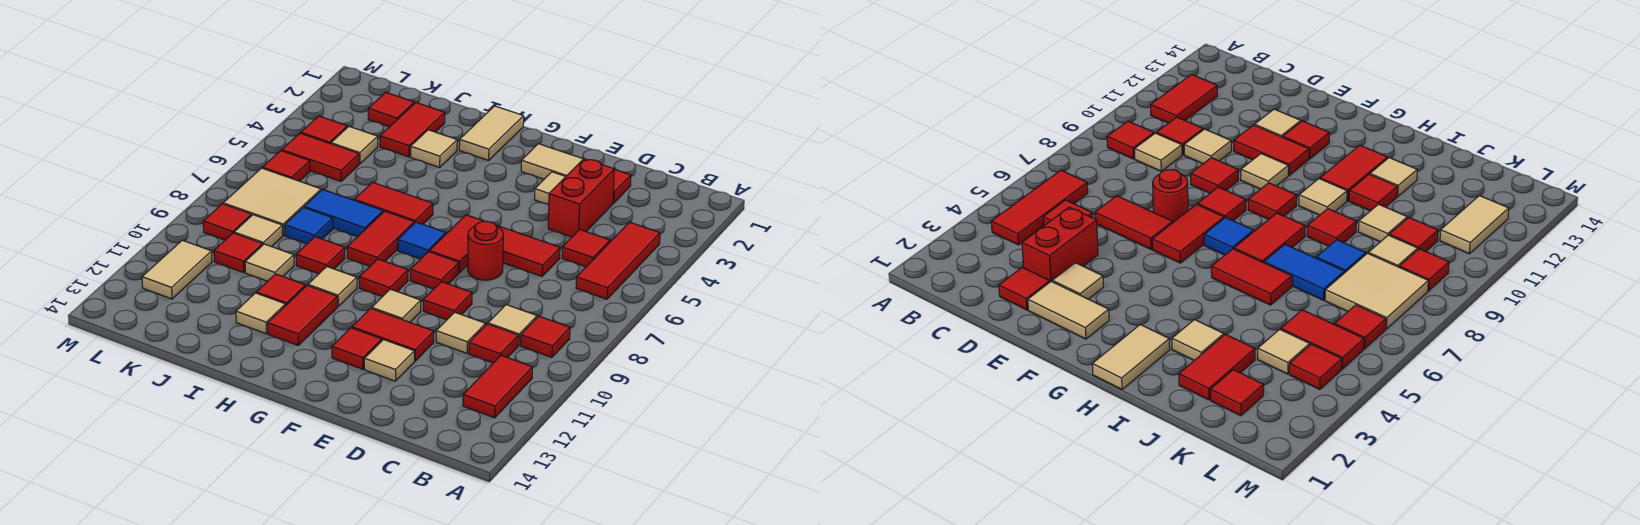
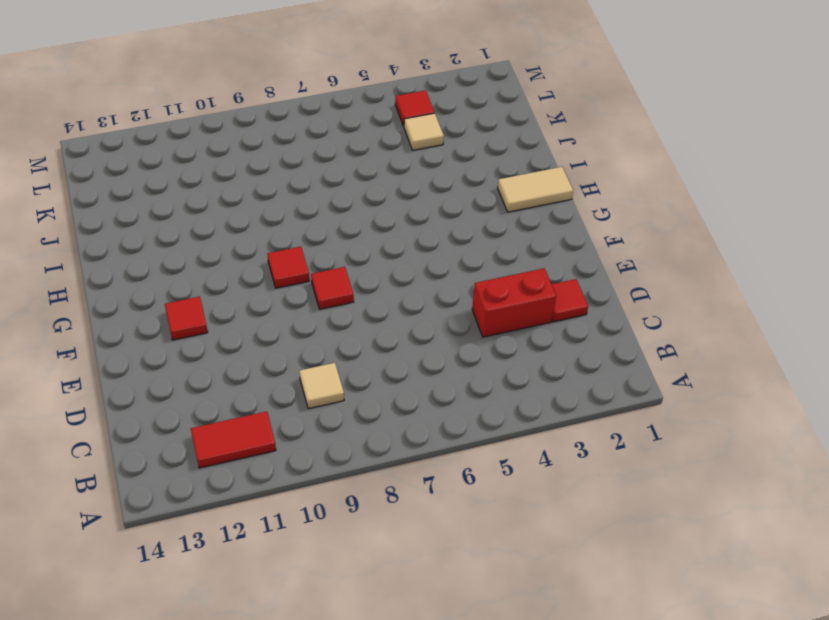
none -> red 1x3 tile [576,222,660,299]
none -> red 1x1 tile [521,316,570,357]
none -> red 1x1 tile [562,230,610,267]
none -> red 1x1 tile [469,324,518,363]

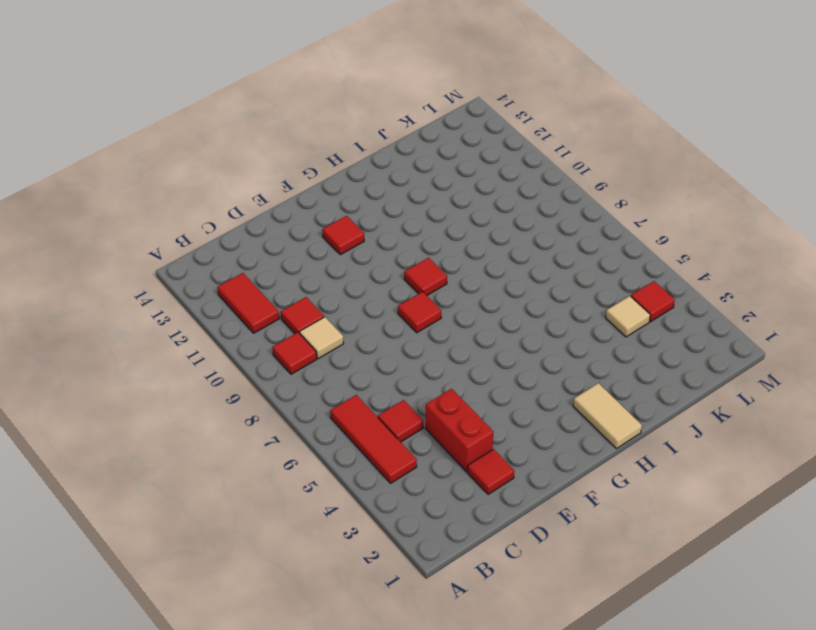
none -> red 1x2 tile [497,226,560,276]
none -> tan 1x1 tile [436,312,486,353]
none -> tan 1x2 tile [521,144,583,179]
none -> tan 1x1 tile [535,172,566,205]

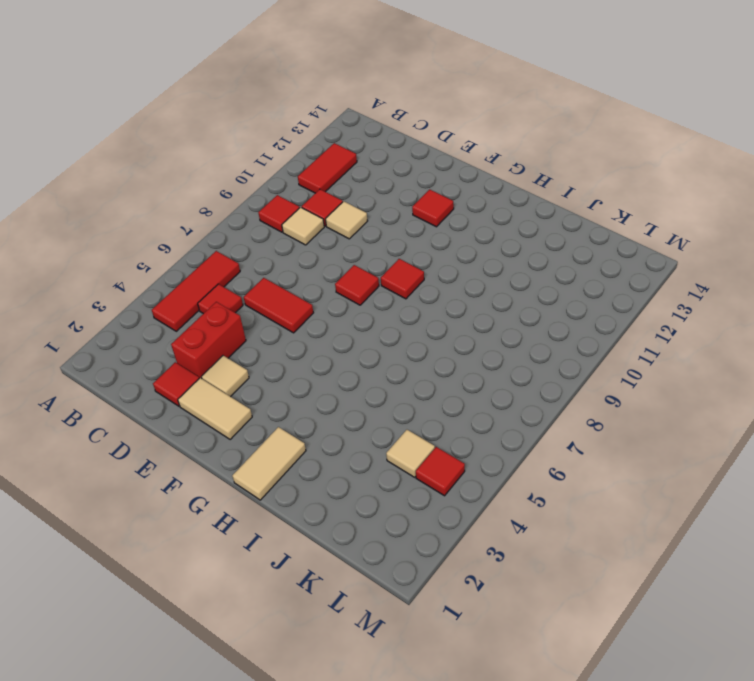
none -> red 1x1 round brick [468,221,503,280]
none -> red 1x1 tile [423,282,472,320]
none -> red 1x2 tile [352,308,434,361]
none -> tan 1x1 tile [364,340,414,381]

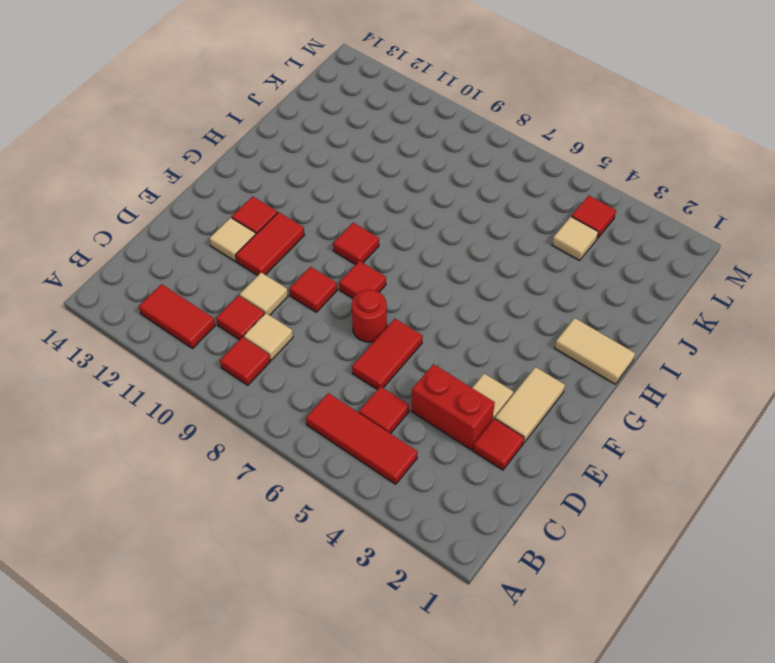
none -> red 1x2 tile [429,215,485,273]
none -> tan 1x1 tile [372,289,421,322]
none -> blue 1x1 tile [398,222,446,259]
none -> red 1x2 tile [354,182,433,224]

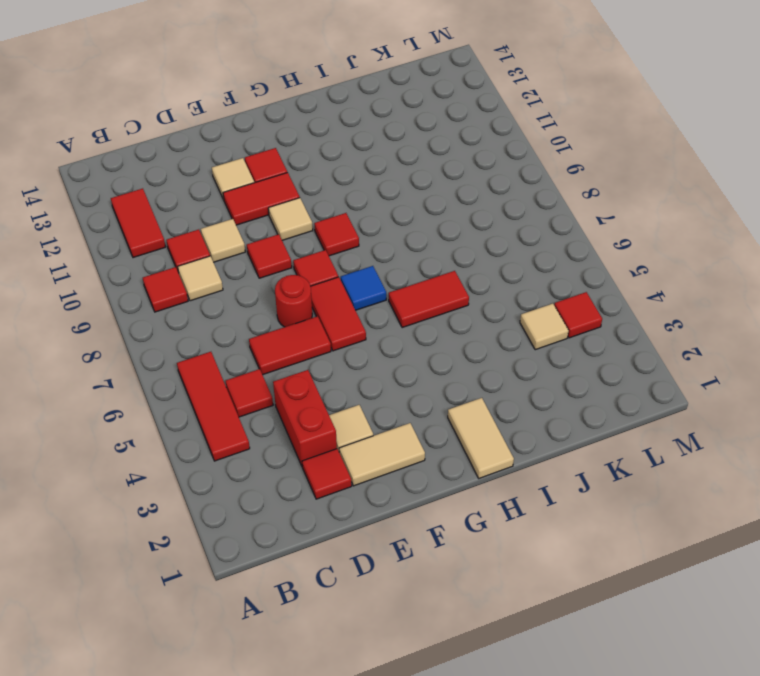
none -> red 1x2 tile [347,211,414,266]
none -> tan 1x1 tile [308,267,357,307]
none -> red 1x2 tile [268,285,337,345]
none -> tan 1x1 tile [411,130,457,167]

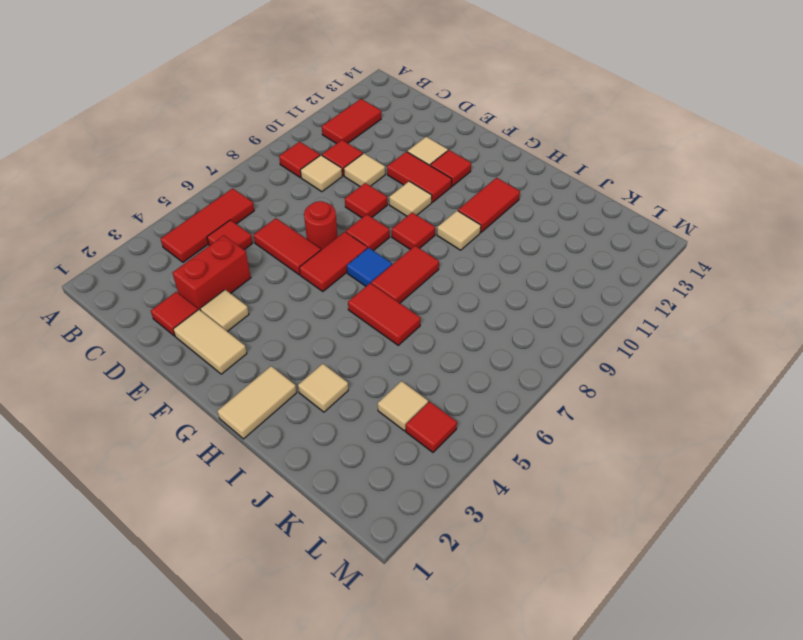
none -> blue 1x2 tile [304,189,383,237]
none -> red 1x1 tile [296,237,345,274]
none -> red 1x1 tile [256,274,305,305]
none -> tan 1x1 tile [236,293,286,334]

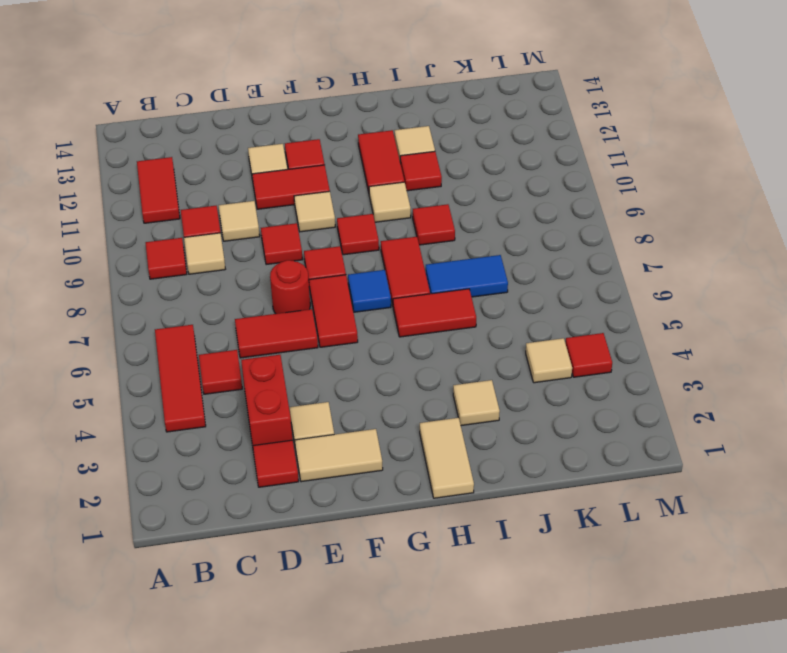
none -> red 1x2 tile [380,103,445,157]
none -> blue 1x1 tile [285,208,333,244]
none -> tan 1x1 tile [245,244,294,281]
none -> red 1x1 tile [368,92,414,127]

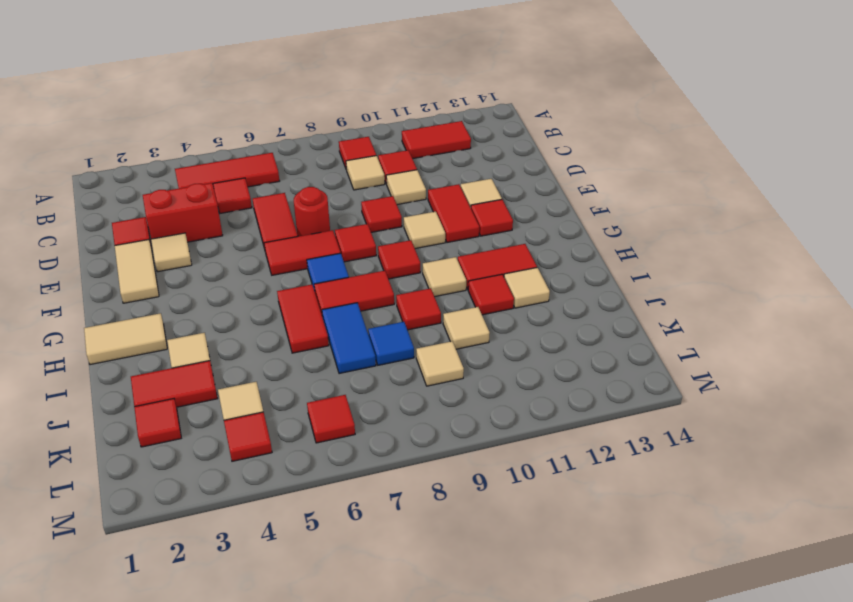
none -> red 1x2 tile [282,133,359,181]
none -> tan 2x2 tile [223,168,321,236]
none -> red 1x1 tile [214,233,263,273]
none -> red 1x1 tile [203,204,252,240]

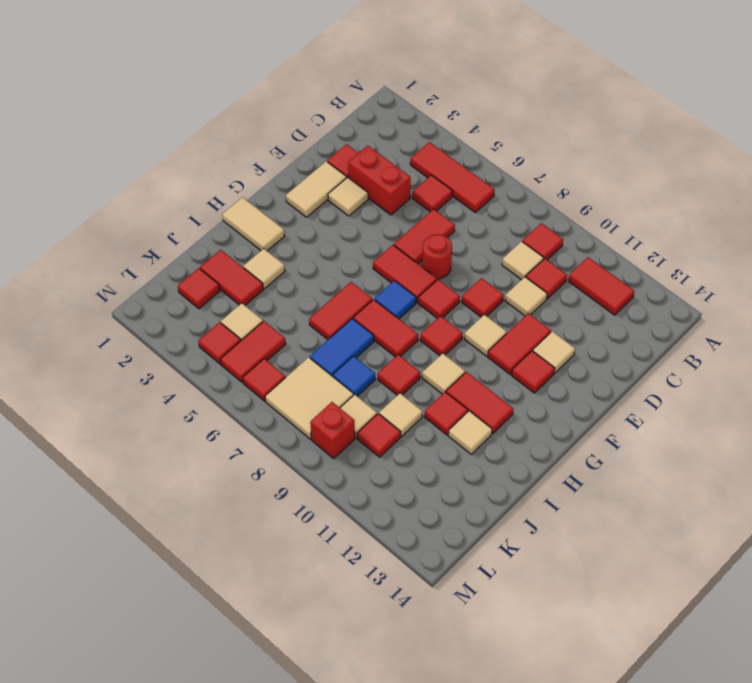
red 1x1 brick [310,402,355,458] -> red 1x1 tile [203,204,252,240]
none -> tan 1x2 tile [142,240,212,299]

